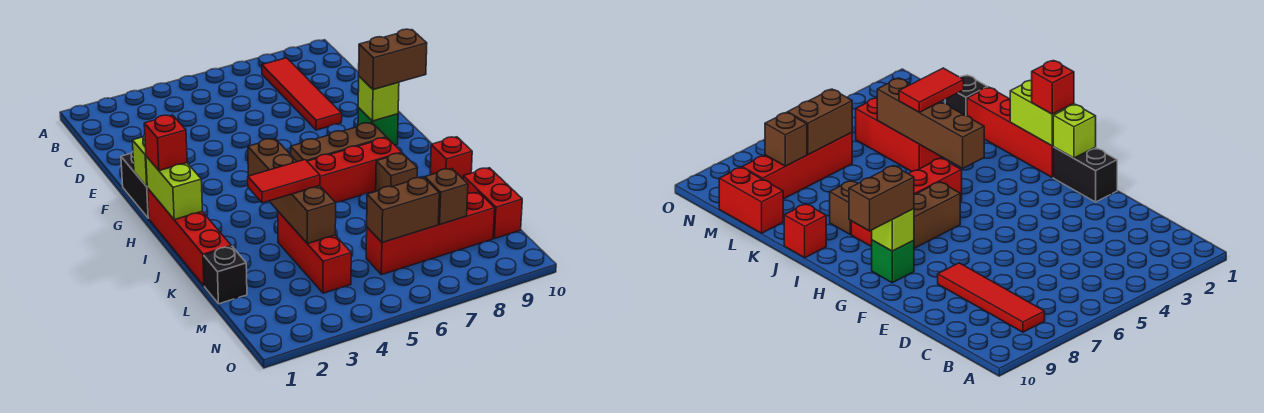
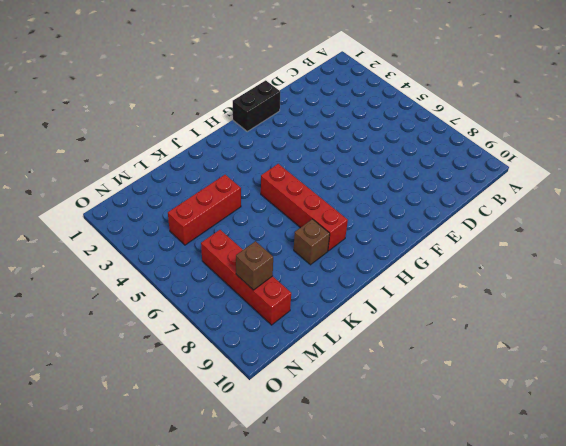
none -> red 1x4 tile [262,58,342,130]
none -> green 1x1 brick [358,108,398,145]
none -> red 1x4 brick [147,188,231,286]

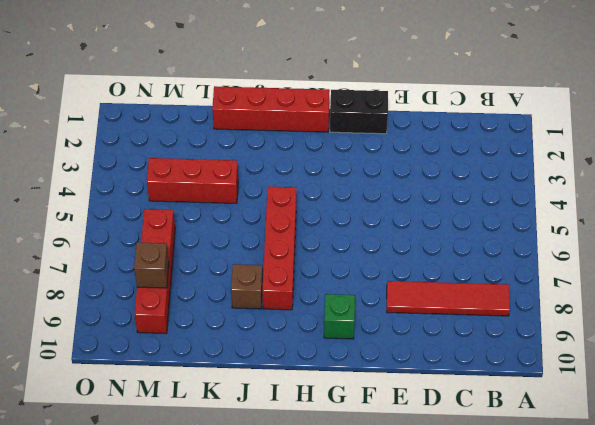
none -> brown 1x3 brick [291,123,386,162]
none -> red 1x1 brick [430,137,472,179]
none -> black 1x1 brick [204,246,247,304]

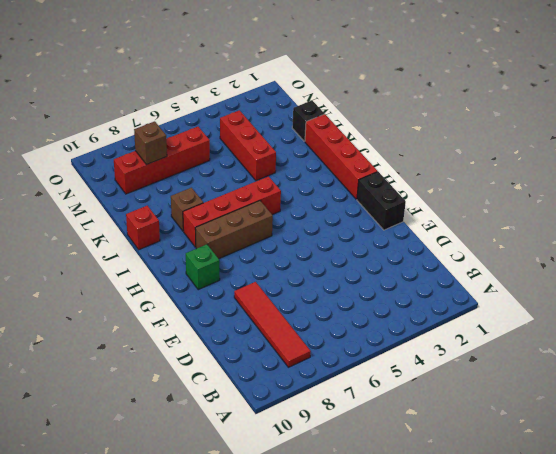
none -> red 1x2 brick [463,168,522,239]
none -> lime 1x1 brick [132,135,147,186]
none -> lime 1x1 brick [358,77,399,121]

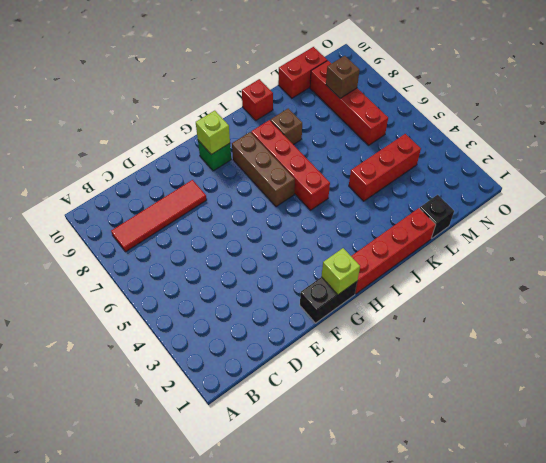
none -> lime 1x2 brick [146,156,202,220]
none -> brown 1x4 brick [248,139,336,244]
none -> brown 1x2 brick [367,177,439,243]

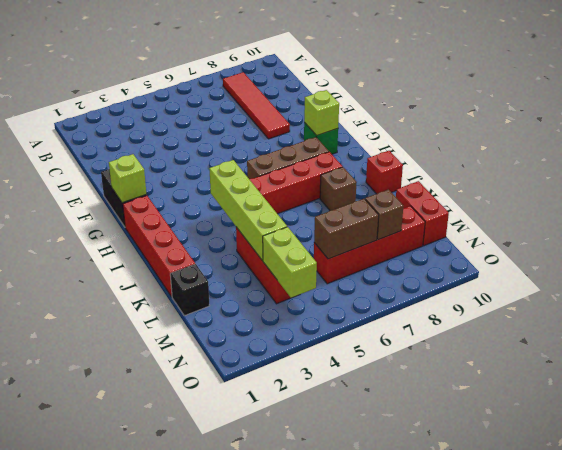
lime 1x4 brick [209,160,287,261] -> brown 1x4 brick [248,139,336,244]
lime 1x2 brick [263,227,317,298] -> lime 1x2 brick moved to [146,156,202,220]
none -> brown 1x2 brick [359,29,427,90]
none -> red 1x1 brick [144,115,187,171]
none -> red 1x2 tile [248,160,320,203]

